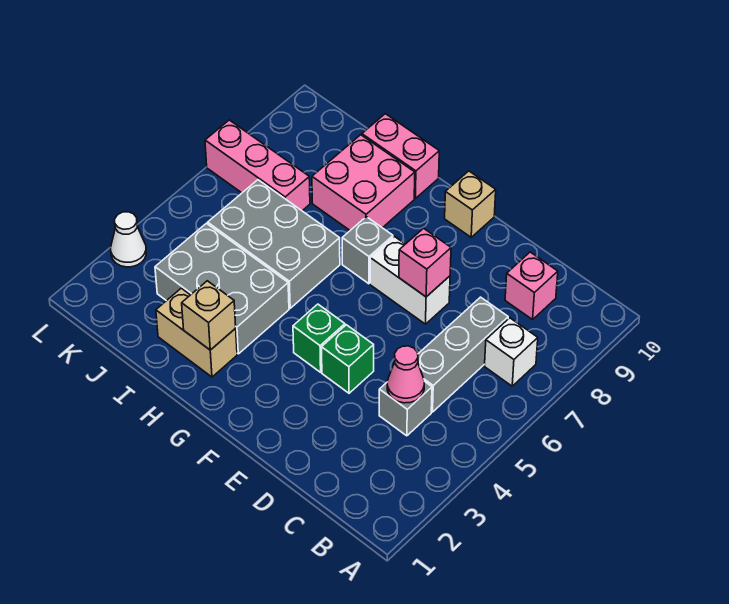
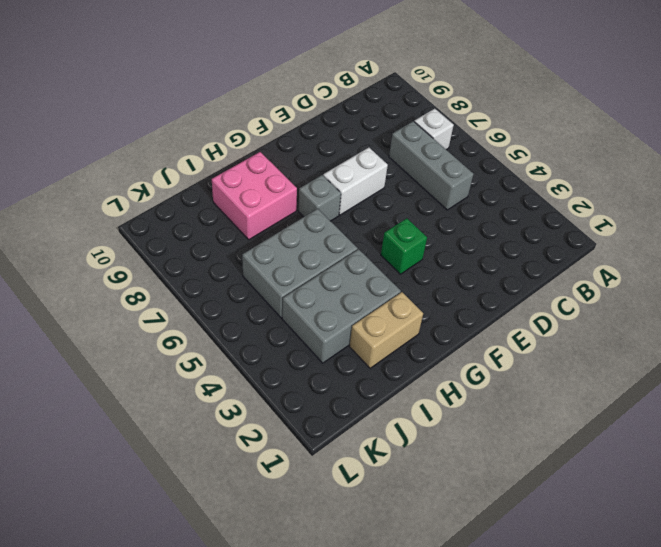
none -> grey 1x1 brick [379,381,432,436]
none -> pink 1x1 brick [505,252,558,320]
none -> green 1x1 brick [322,325,374,393]

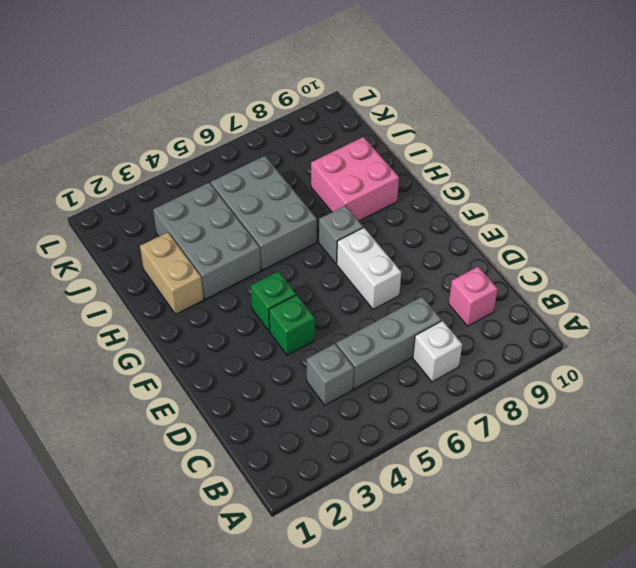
none -> tan 1x1 brick [445,171,496,237]
none -> pink 1x2 brick [362,114,439,198]
none -> pink 1x3 brick [205,120,310,211]

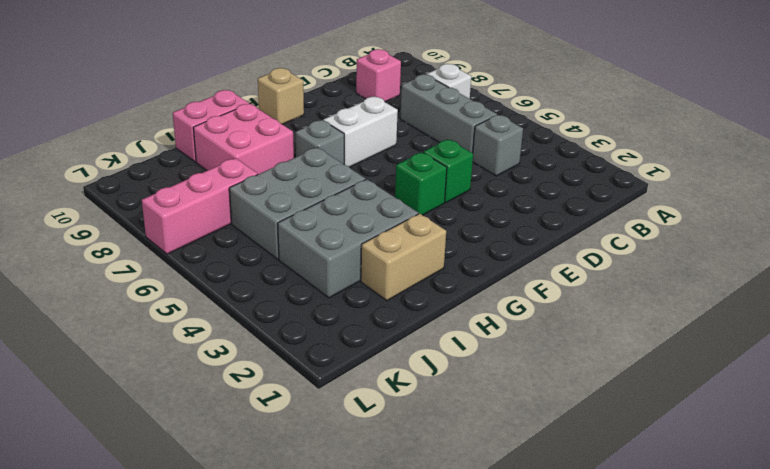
none -> white 1x1 cone [111,212,146,267]
none -> pink 1x1 cone [387,346,424,403]
none -> pink 1x1 brick [399,228,451,297]

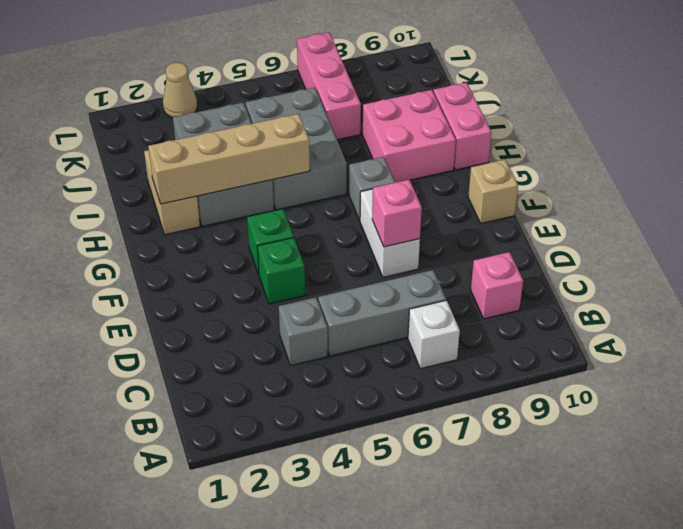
tan 1x4 brick [148,114,310,204] -> tan 1x1 brick [182,281,236,350]
tan 1x1 cone [163,62,197,118] -> white 1x1 cone [111,212,146,267]
none -> pink 1x1 cone [387,346,424,403]

